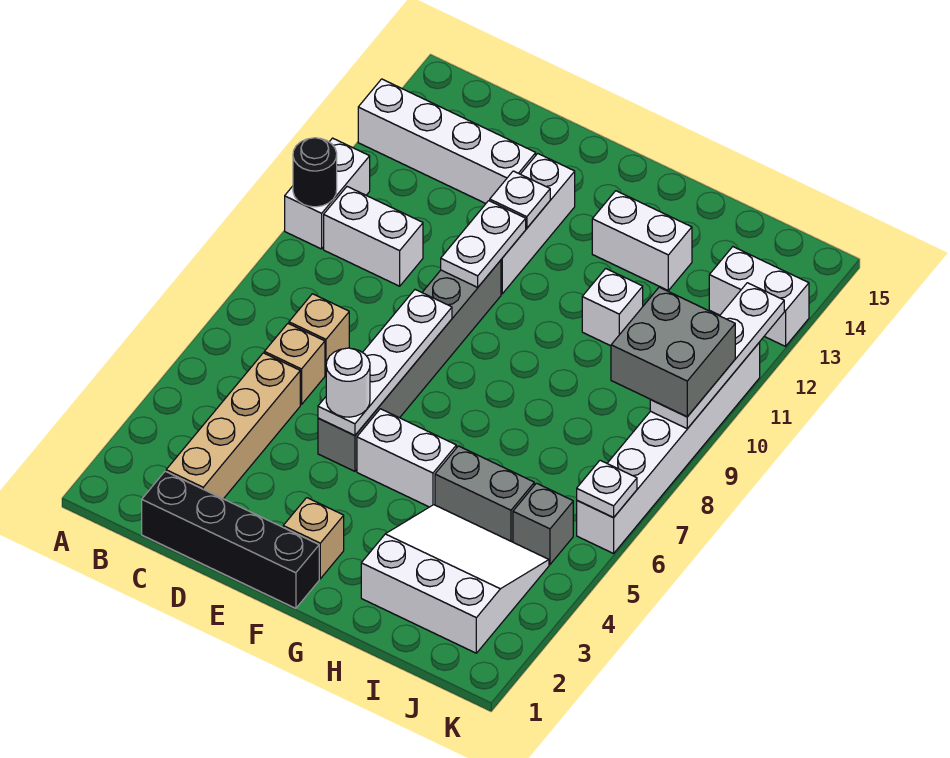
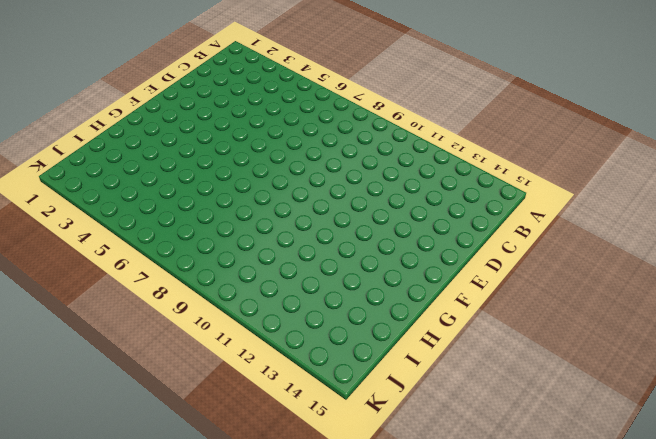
none -> white 1x2 brick [285,138,370,249]
none -> white 1x4 brick [358,79,536,203]
none -> white 1x2 brick [324,187,423,286]

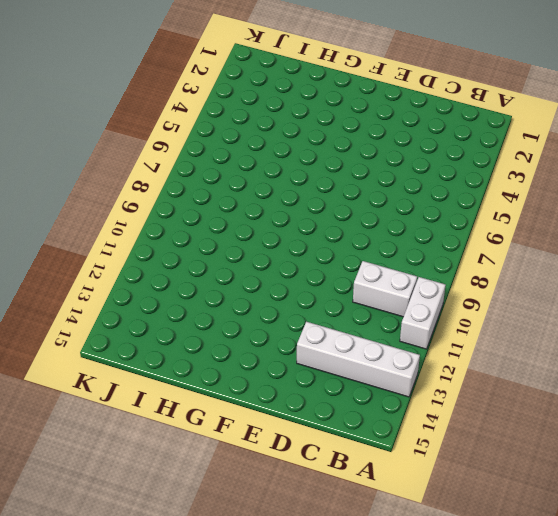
none -> black 1x4 brick [142,471,319,608]
none -> tan 1x4 brick [166,353,300,499]
none -> tan 1x1 brick [264,324,325,405]

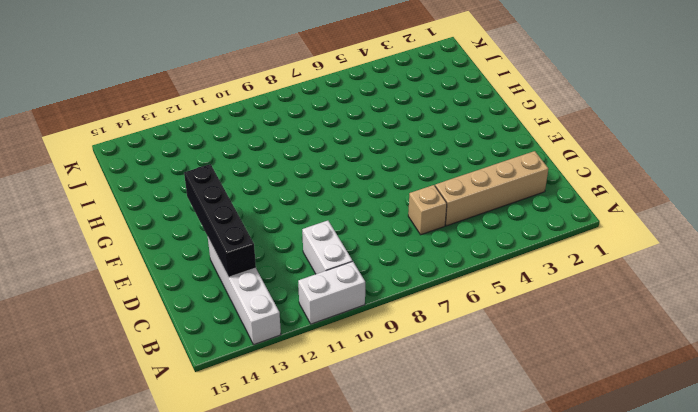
black 1x4 brick [184,164,256,277] -> black 1x4 brick moved to [142,471,319,608]
none -> tan 1x1 brick [289,294,349,375]
none -> grey 1x6 brick [318,260,501,471]
none -> white 1x3 brick [501,154,575,294]

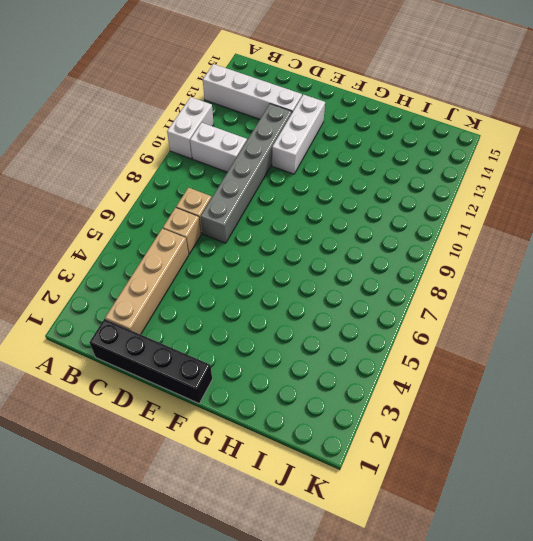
grey 1x6 brick [201,104,292,243] -> grey 1x6 brick moved to [318,260,501,471]
none -> tan 1x1 brick [283,498,344,579]
none -> white 1x2 brick [357,409,456,507]
none -> white 1x2 brick [592,191,692,290]

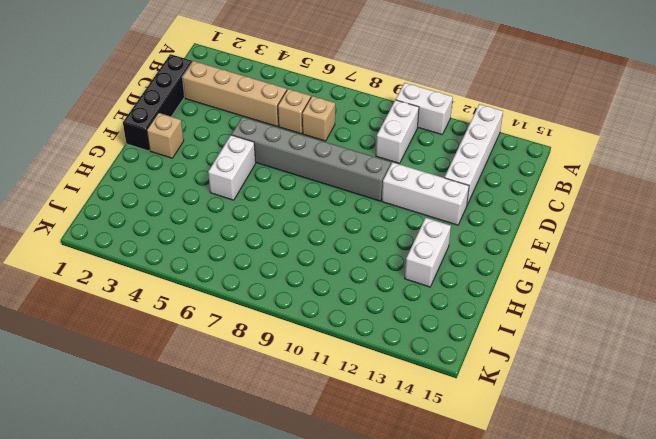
none -> white 3x3 slope [361,505,549,653]
none -> grey 1x2 brick [435,446,534,542]
none -> white 1x1 brick [582,269,643,346]

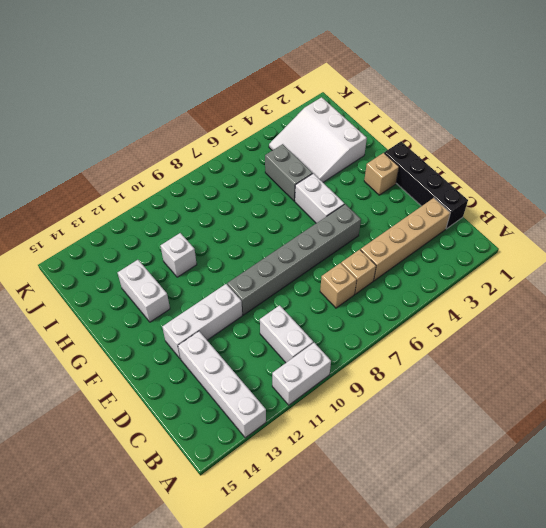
none -> grey 1x1 brick [513,483,573,564]
none -> white 1x2 brick [709,247,809,346]
none -> white 1x6 brick [577,342,760,553]

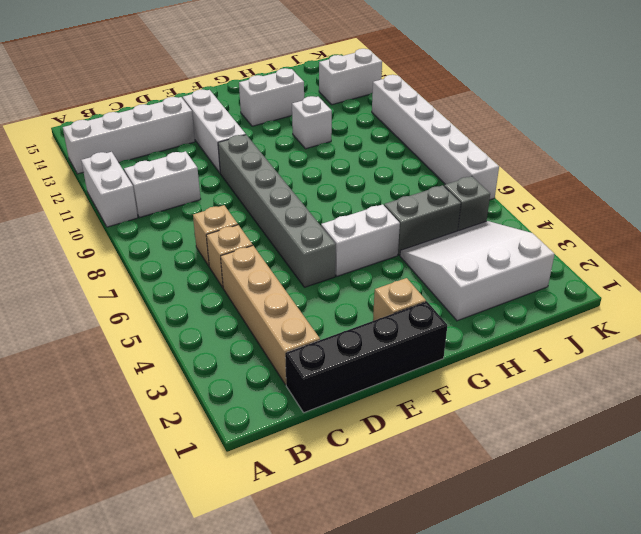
none -> black 1x1 round brick [293,138,337,207]
none -> white 1x4 plate [318,290,452,435]
none -> white 1x2 plate [441,201,526,287]

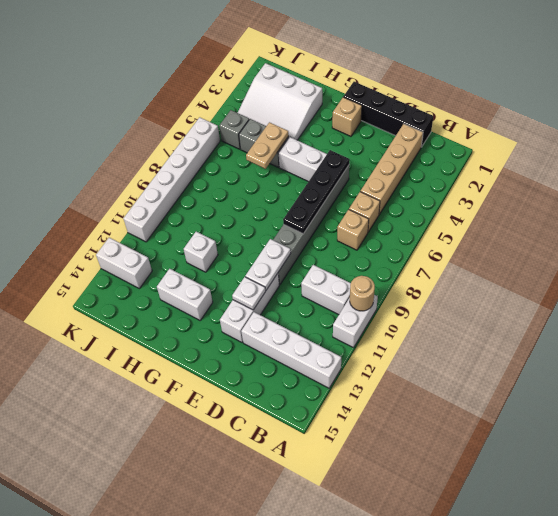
tan 1x1 round brick [350,276,375,311] -> black 1x1 round brick [293,138,337,207]
black 1x4 plate [283,150,350,234] -> white 1x4 plate [318,290,452,435]
tan 1x2 plate [246,122,288,169] -> none
none -> white 1x1 plate [577,460,637,517]
none -> white 1x4 plate [650,283,784,429]
none -> white 1x1 round brick [326,348,370,417]

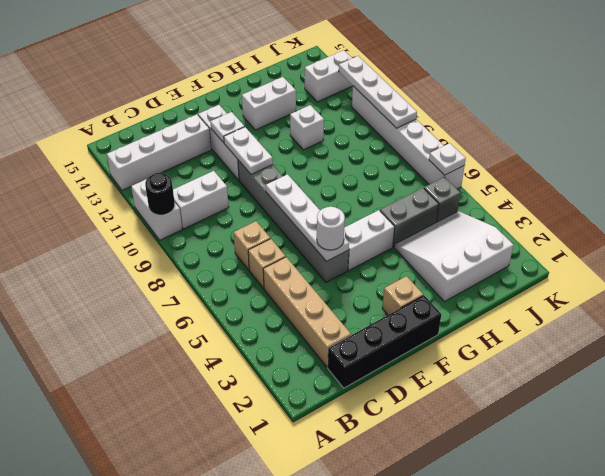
none -> grey 2x2 brick [611,287,735,417]

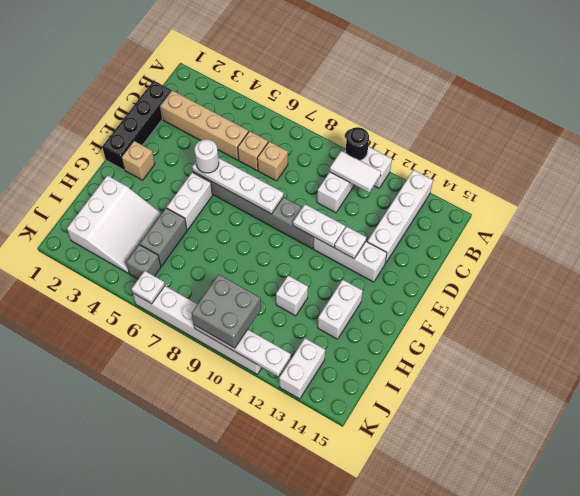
white 1x2 tile [330,151,381,192] -> none

